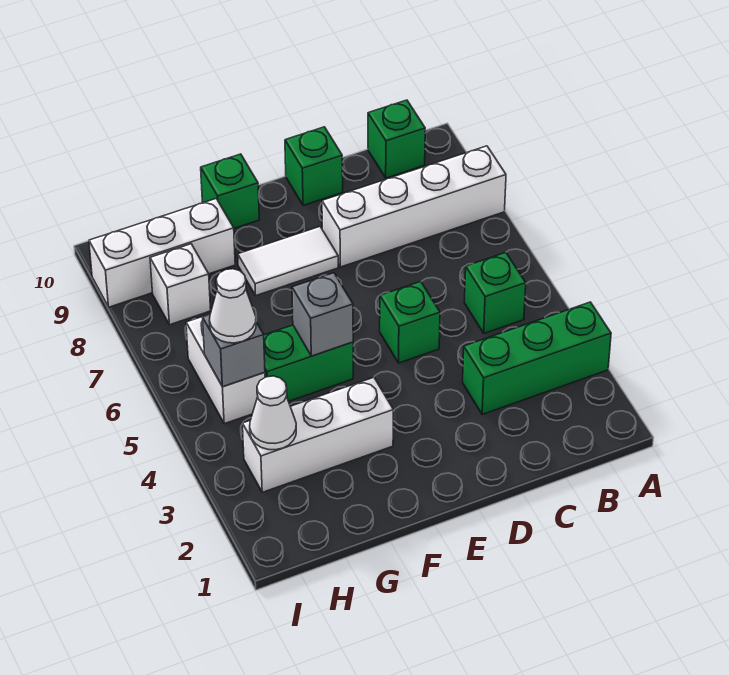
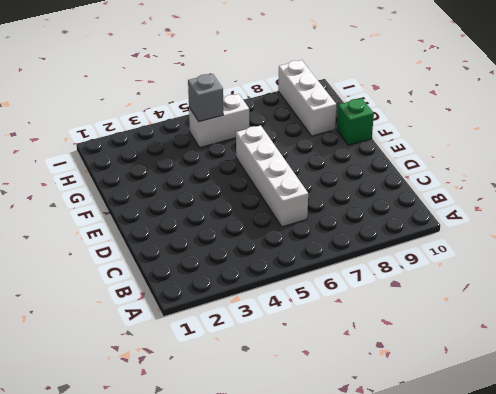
white 1x4 brick [236,125,308,227] -> white 1x4 brick moved to [322,146,506,267]
none -> green 1x3 brick [463,302,611,414]
none -> green 1x1 brick [464,253,526,333]
none -> green 1x1 brick [368,100,425,178]

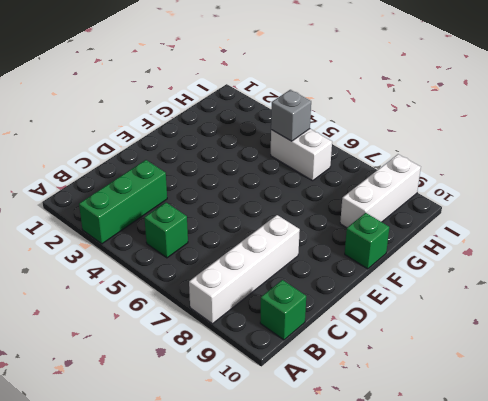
none -> green 1x1 brick [380,282,440,363]
none -> green 1x1 brick [285,127,343,206]
none -> white 1x2 tile [238,227,338,296]

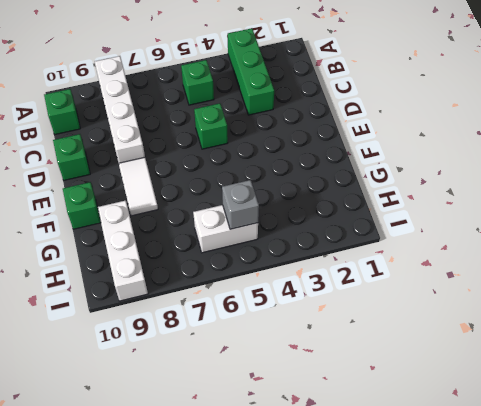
none -> white 1x3 brick [243,377,393,492]
none -> green 1x2 brick [264,325,353,401]
none -> white 1x1 brick [150,244,211,325]

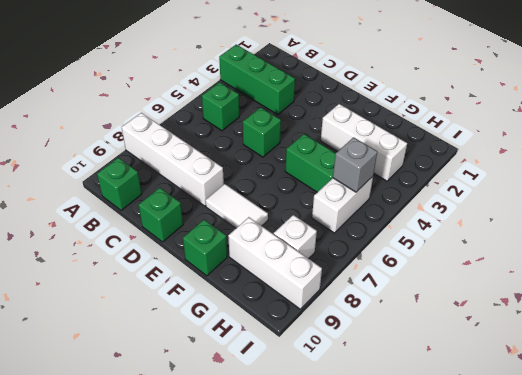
none -> grey 1x1 brick [292,273,353,356]
none -> white 1x1 cone [250,376,296,450]
none -> white 1x1 cone [210,269,256,343]

